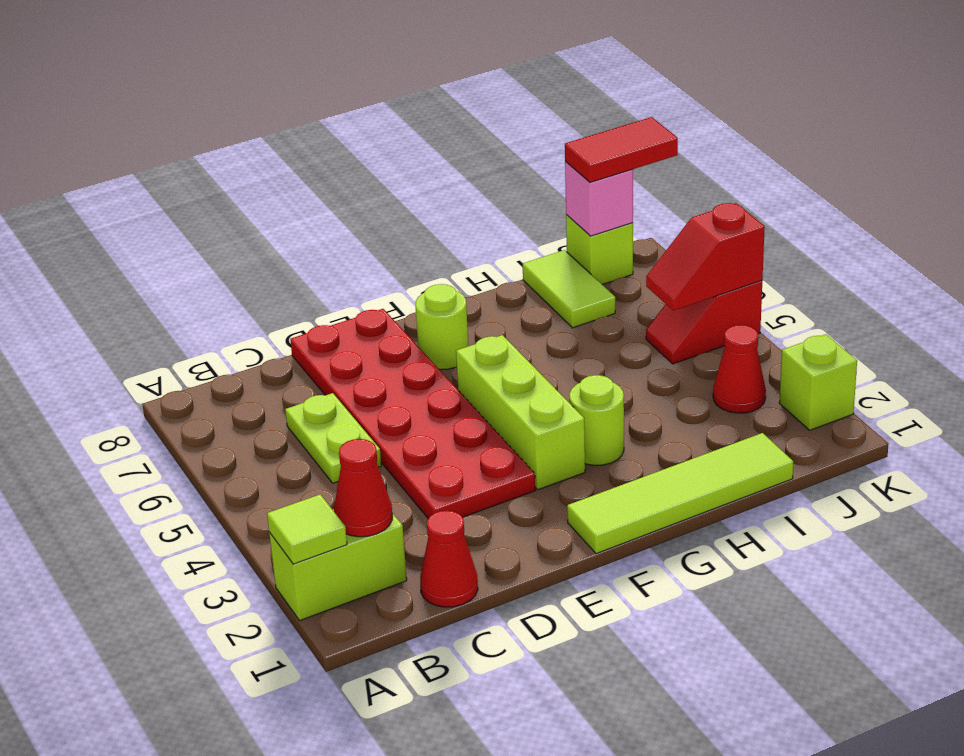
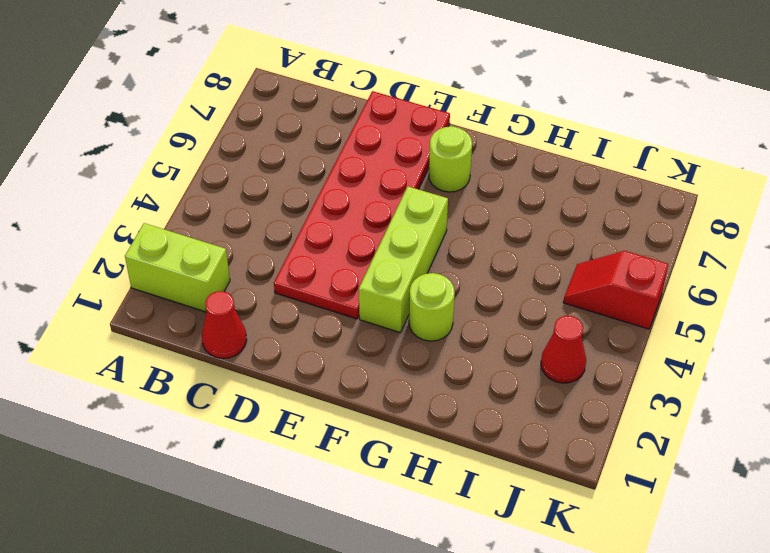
none -> lime 1x2 plate [285,393,381,483]
none -> lime 1x4 tile [567,433,793,554]
none -> lime 1x2 tile [523,250,615,328]

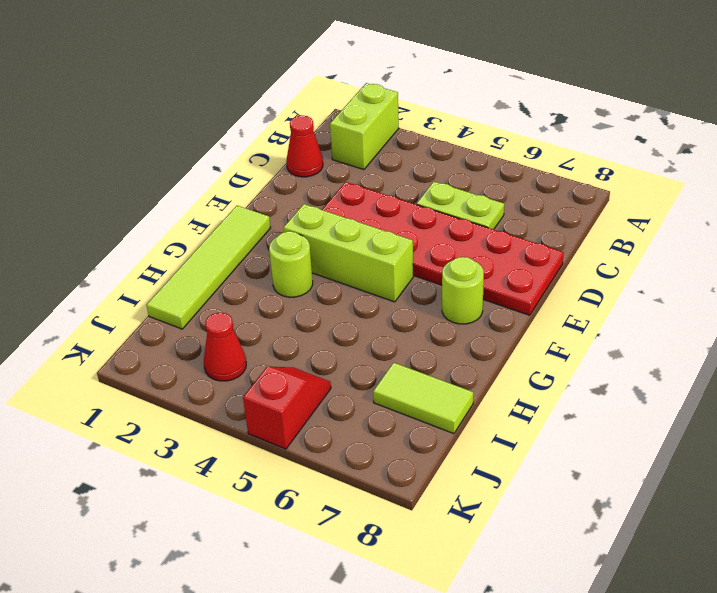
none -> lime 1x1 brick [566,215,633,285]
none -> lime 1x1 brick [779,334,857,430]
none -> lime 1x1 tile [267,494,347,564]

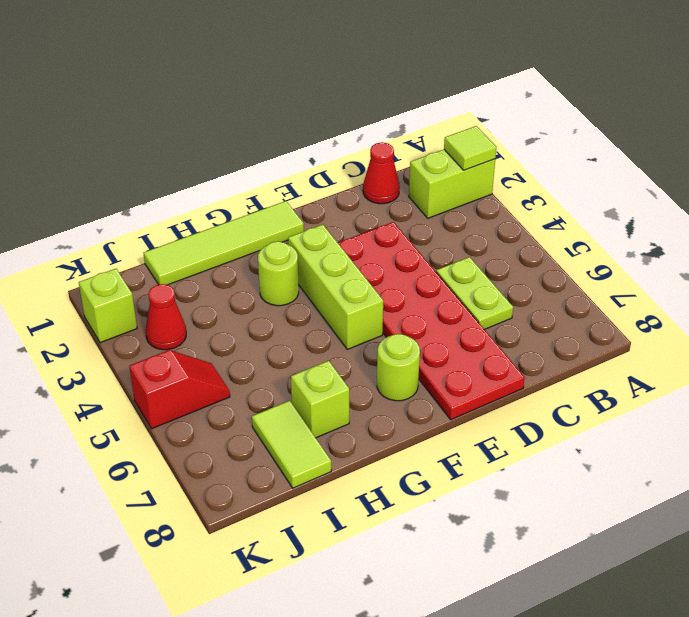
lime 1x1 brick [291,361,349,438] -> lime 1x1 brick moved to [566,215,633,285]
none -> red 1x1 cone [334,439,392,537]
none -> red 1x2 slope [646,203,765,311]
none -> pink 1x1 brick [565,161,633,236]

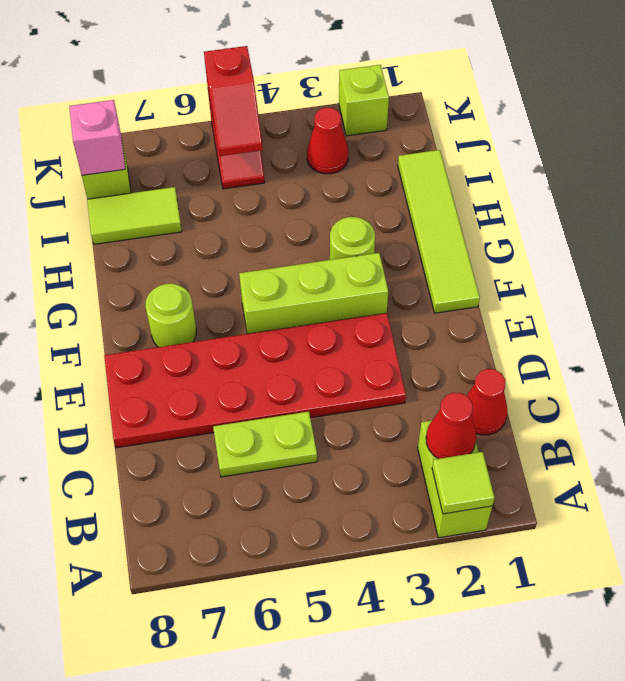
none -> red 1x2 tile [565,117,678,183]

